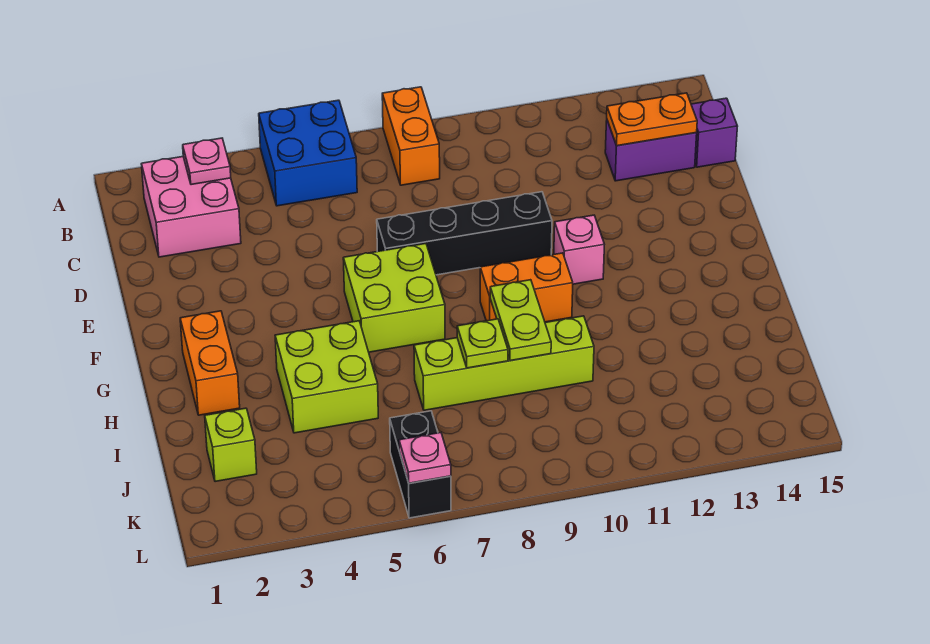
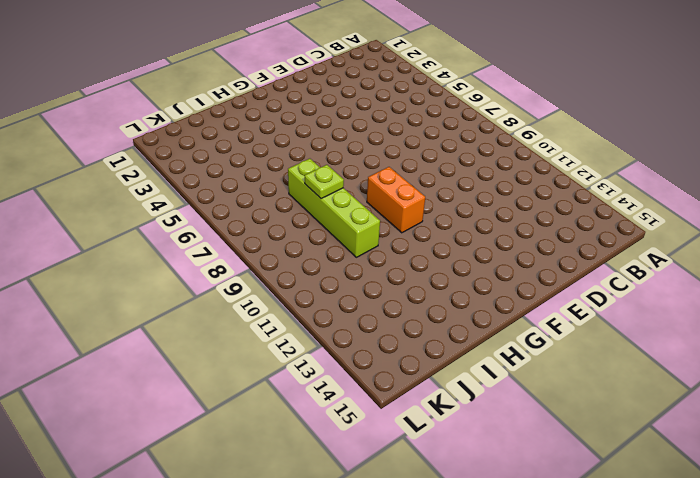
none -> blue 2x2 brick [259,100,357,206]
none -> orange 1x2 brick [382,87,440,185]
none -> pink 2x2 brick [142,157,241,257]

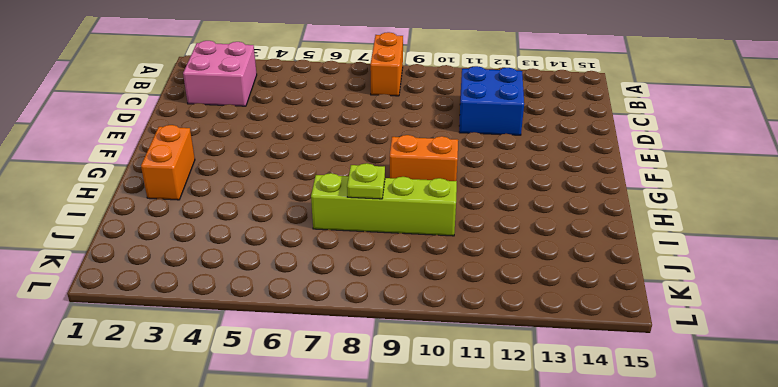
blue 2x2 brick [459,66,524,135] -> blue 2x2 brick moved to [259,100,357,206]
none -> purple 1x2 brick [605,121,697,181]
none -> purple 1x1 brick [691,98,738,167]
none -> black 1x4 brick [377,192,552,275]

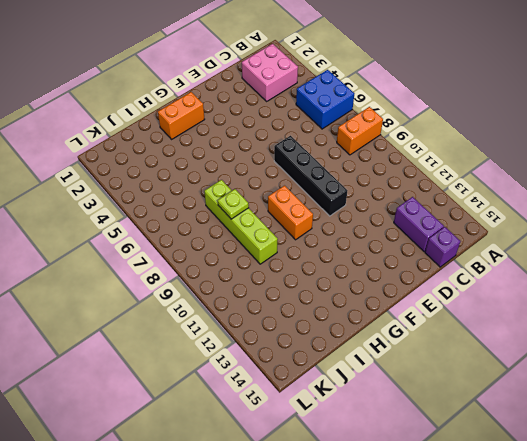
none -> lime 2x2 brick [343,244,445,352]
none -> pink 1x1 brick [554,215,604,284]
none -> lime 2x2 brick [275,321,378,433]

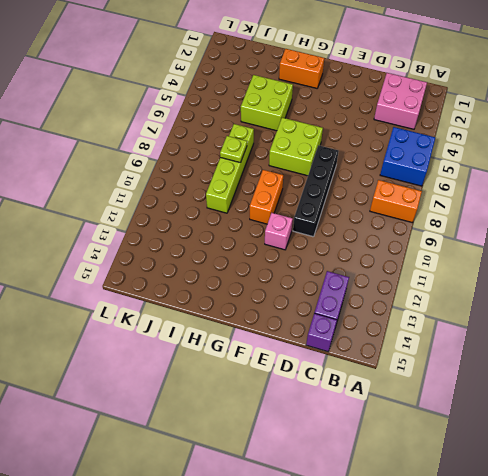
none -> lime 1x1 brick [205,408,257,482]
none -> black 1x2 brick [390,411,451,518]
none -> pink 1x1 plate [183,138,231,185]

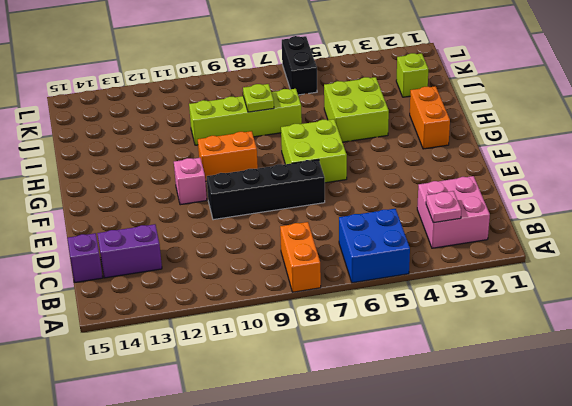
none -> orange 1x2 plate [607,93,697,146]
none -> lime 1x2 plate [490,280,551,361]
none -> pink 1x1 plate [399,433,451,483]

